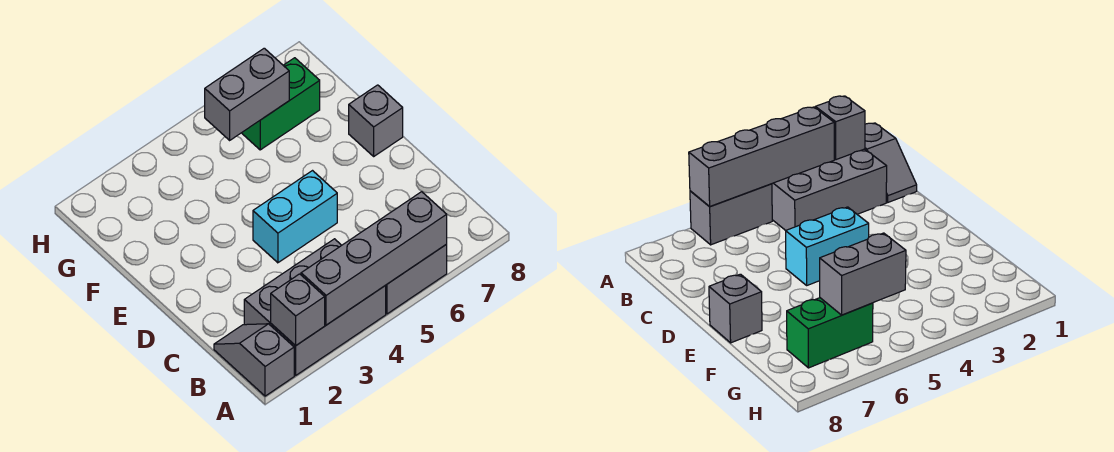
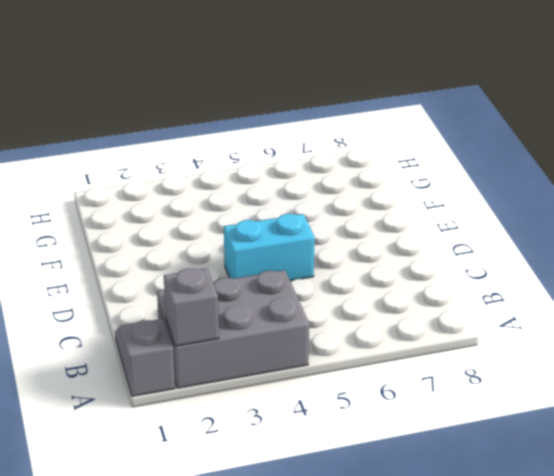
none -> grey 1x2 brick [385,244,447,314]
none -> grey 1x1 brick [349,85,403,156]

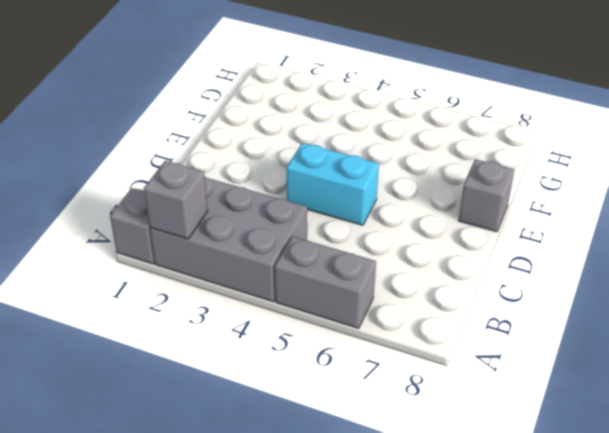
none -> green 1x2 brick [242,58,320,150]
none -> grey 1x4 brick [301,192,447,325]

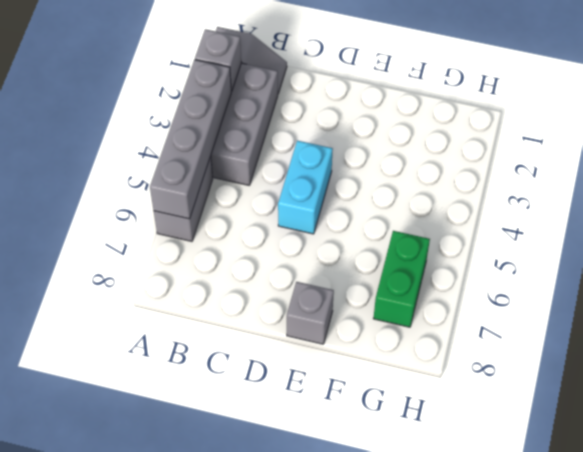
none -> grey 1x2 brick [205,48,289,140]

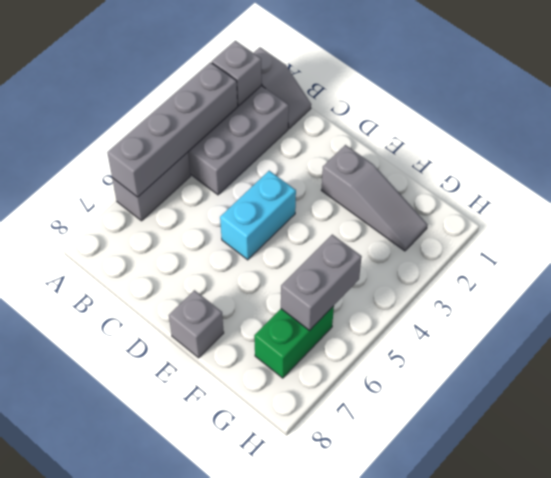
grey 1x3 slope [321,145,428,251] -> none

